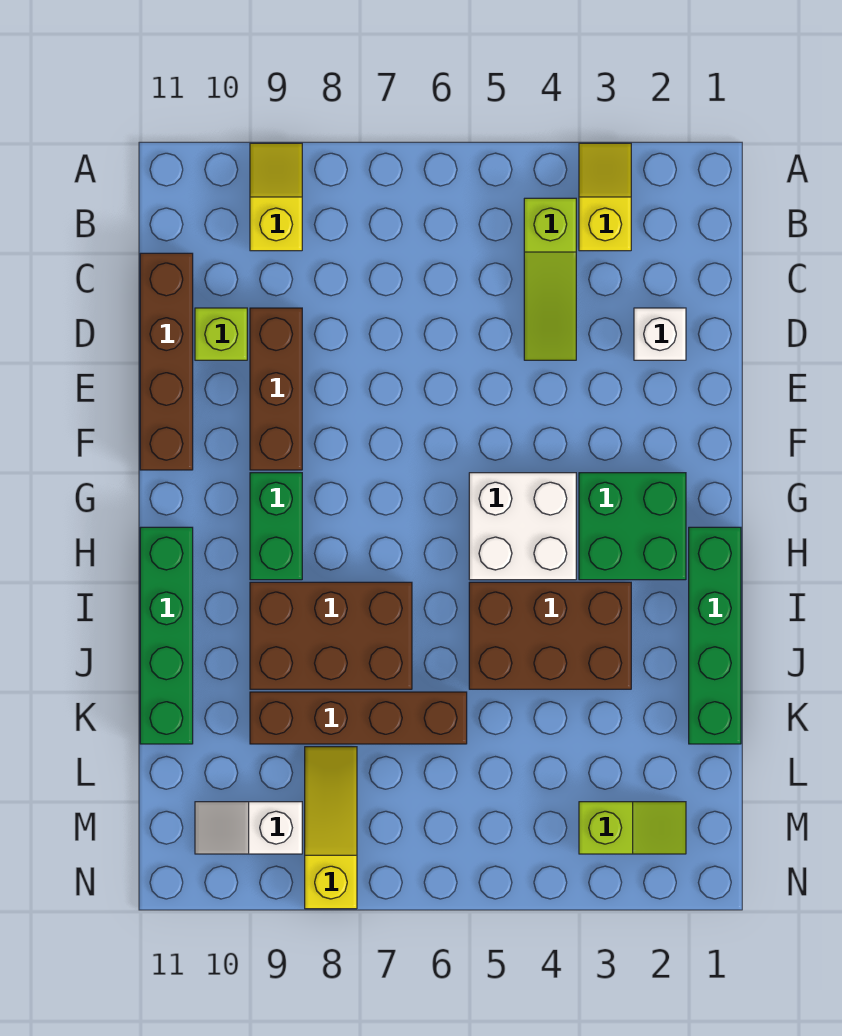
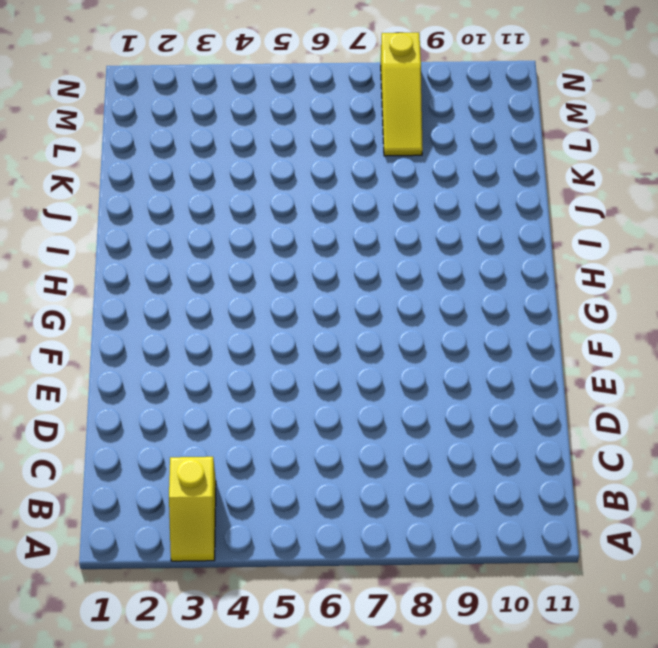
none -> yellow 1x2 slope [250,143,302,251]
none -> lime 1x3 slope [524,198,576,360]
none -> brown 1x4 brick [140,253,193,470]

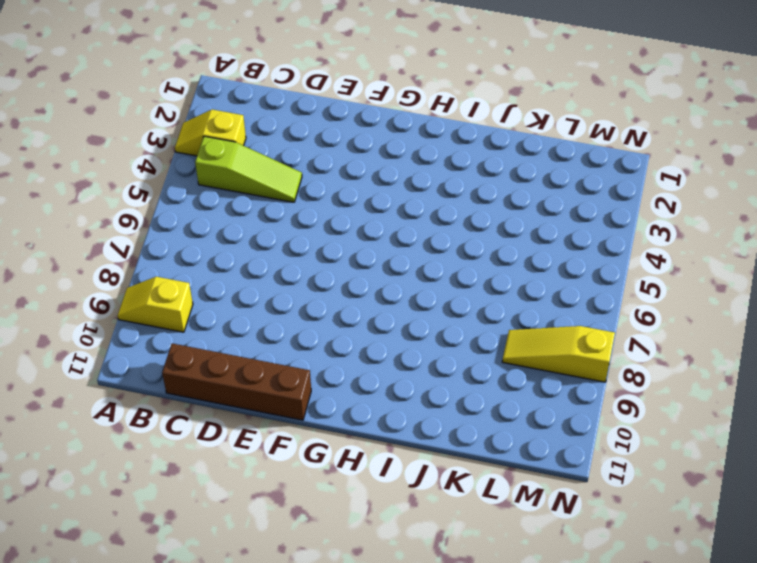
none -> white 1x1 brick [634,308,686,360]
none -> brown 1x3 brick [250,308,302,470]
none -> lime 1x1 brick [195,308,247,360]

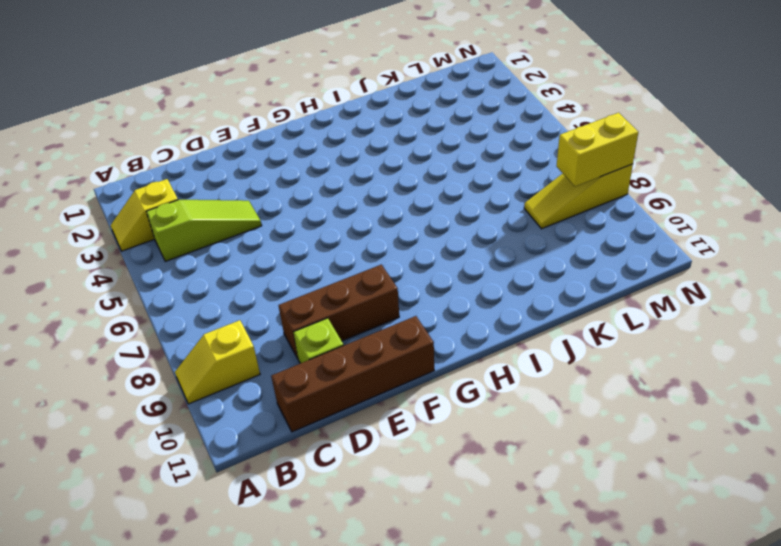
yellow 1x2 brick [557,113,638,186] -> none
none -> white 1x1 brick [634,308,686,360]
none -> green 2x2 brick [579,473,686,580]
none -> white 2x2 brick [469,473,576,580]

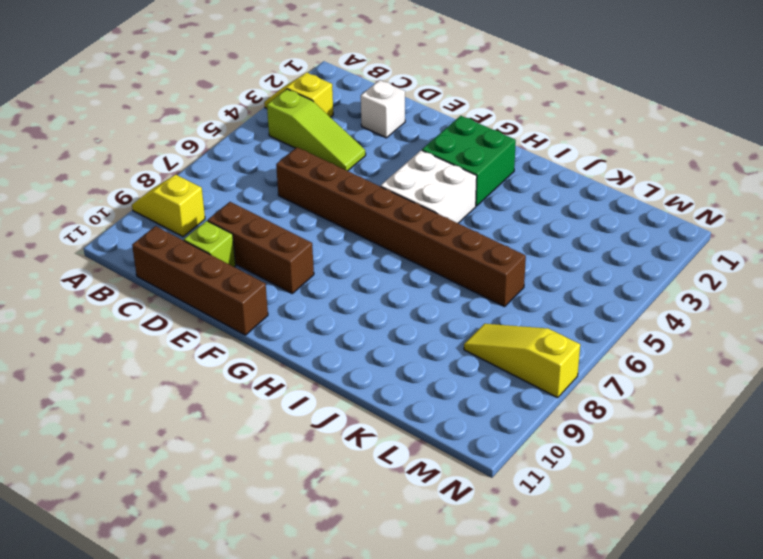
brown 1x8 brick [276,147,526,307] -> brown 1x4 brick [250,692,467,744]
none -> green 1x2 brick [250,473,302,580]
none -> green 1x4 brick [689,527,741,744]
none -> green 1x4 brick [140,527,193,744]

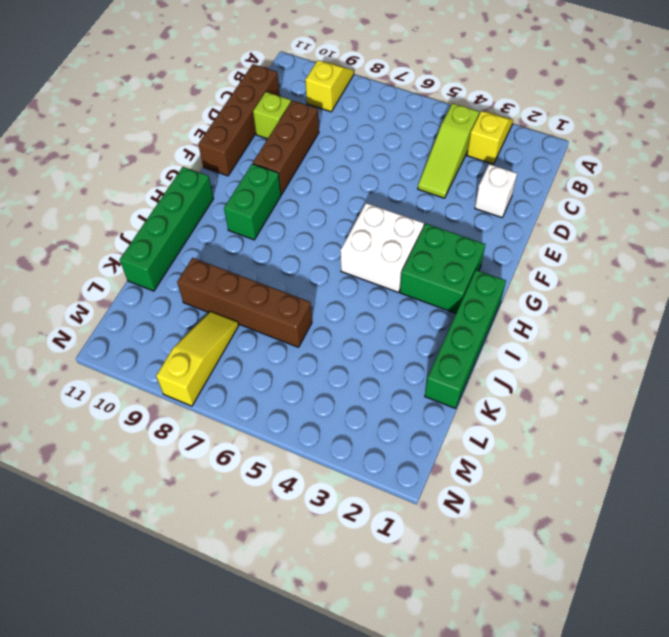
none -> brown 2x3 brick [469,582,631,689]
none -> brown 2x3 brick [250,582,412,689]
none -> lime 1x2 slope [579,802,686,854]

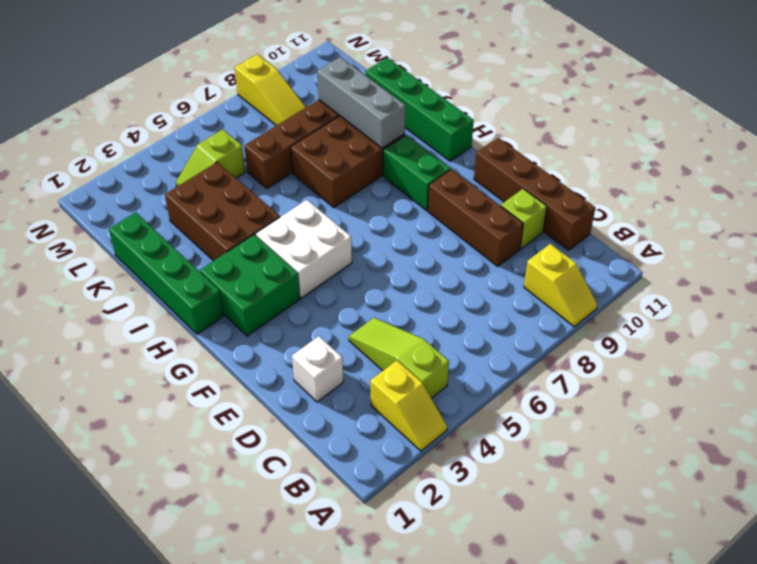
brown 2x3 brick [165,162,280,261] -> brown 2x3 brick turned to [469,582,631,689]
grey 1x3 brick [317,57,405,148] -> none
lime 1x2 slope [176,129,245,186] -> lime 1x2 slope moved to [579,802,686,854]
none -> white 1x2 slope [195,802,302,854]

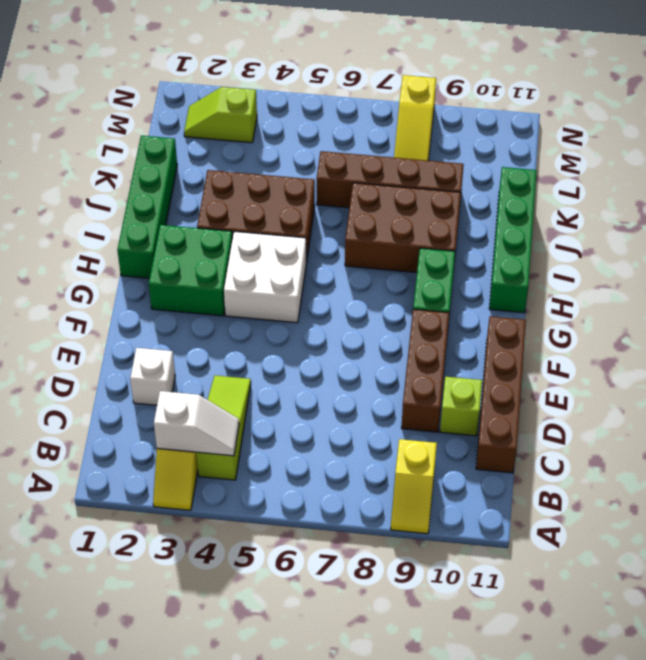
white 1x2 slope [154,391,239,456] -> white 1x2 slope moved to [195,802,302,854]

